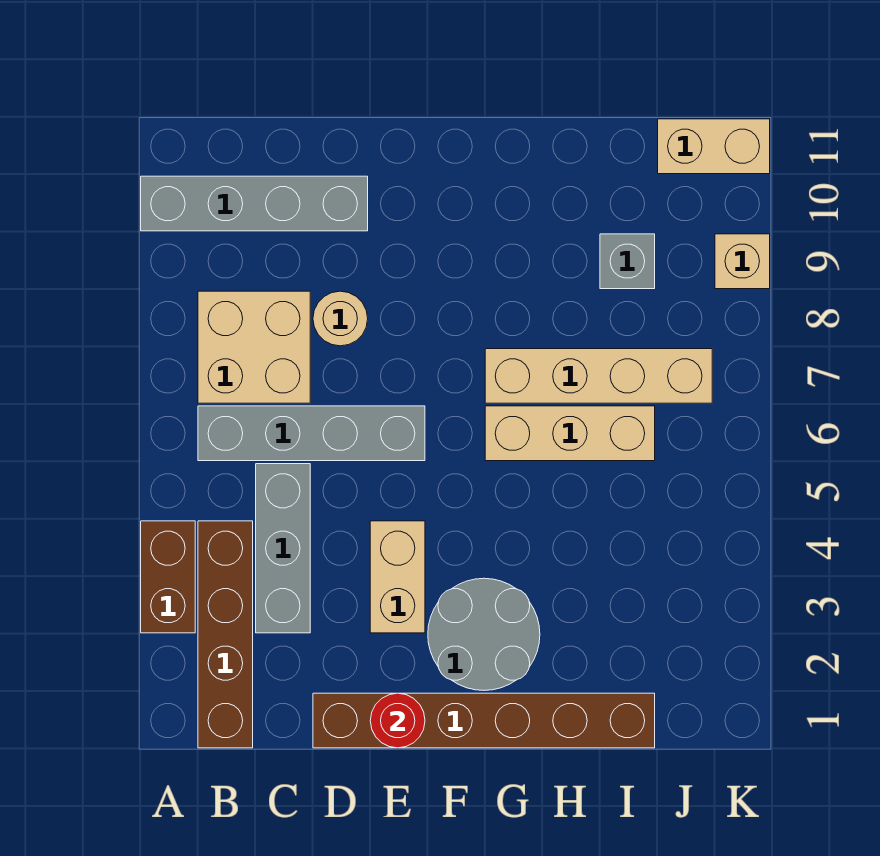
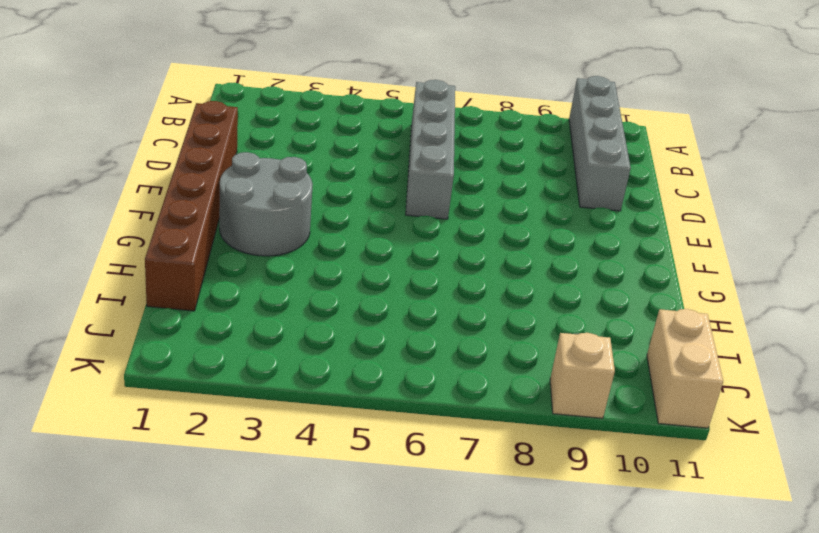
none -> brown 1x2 brick [141,521,195,633]
none -> brown 1x4 brick [198,521,253,748]
none -> tan 2x2 brick [198,291,310,403]

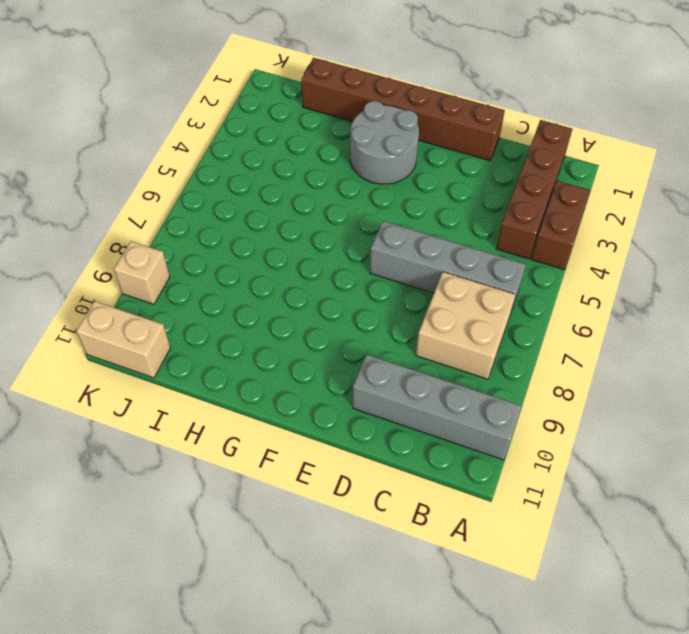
none -> grey 1x3 brick [256,464,310,633]
none -> tan 1x1 round brick [313,291,368,346]
none -> tan 1x2 brick [370,521,425,633]

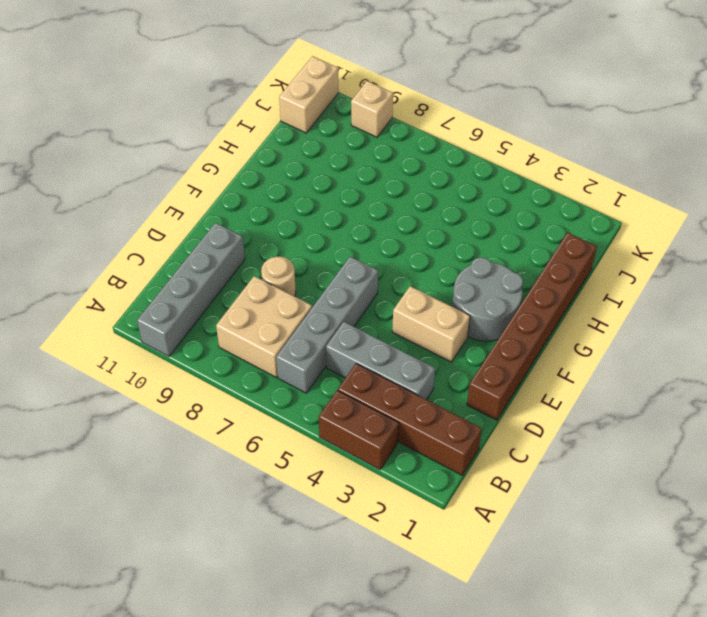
none -> tan 1x3 brick [485,406,655,461]
none -> tan 1x4 brick [485,349,712,403]
none -> grey 1x1 brick [600,234,655,289]

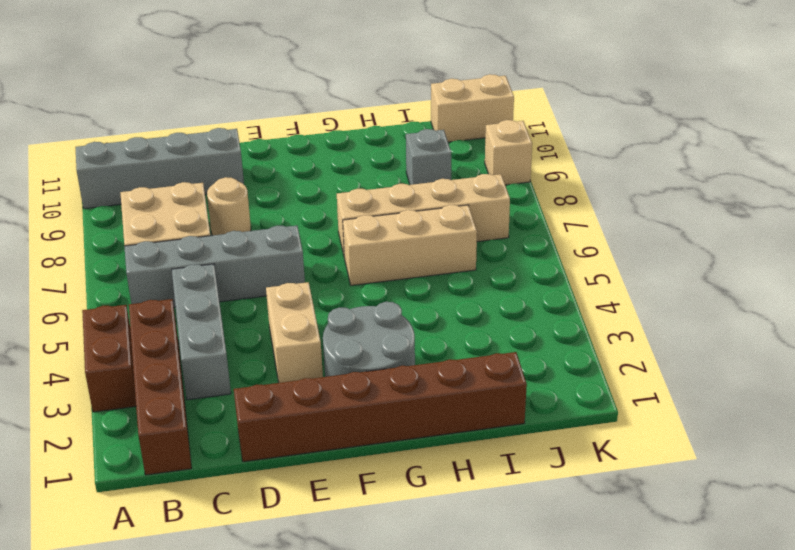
none -> red 1x1 round brick [370,693,425,748]

